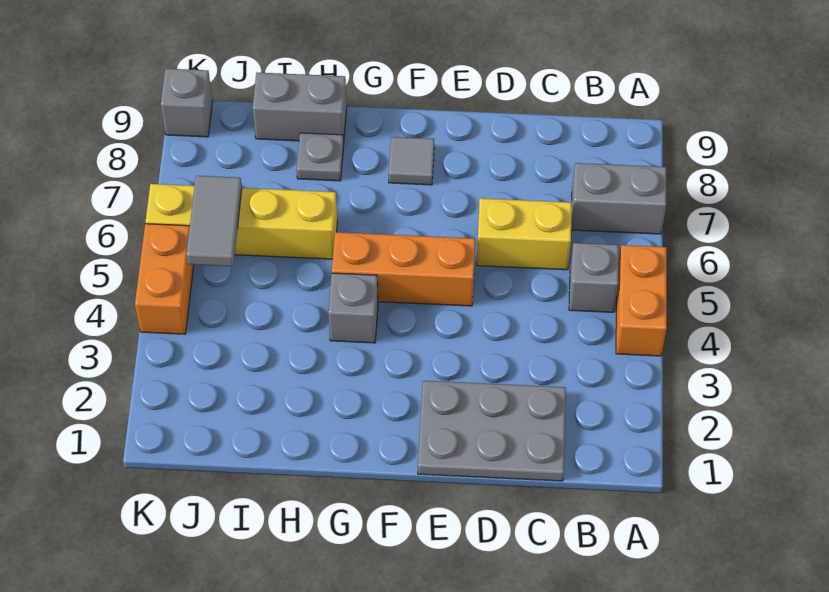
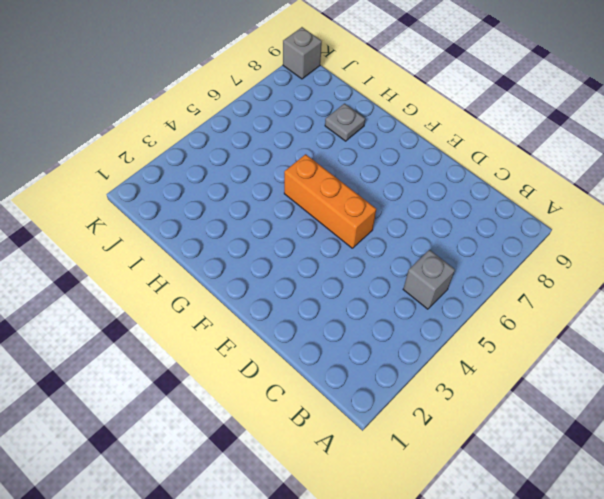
none -> orange 1x2 brick [616,245,667,356]
none -> grey 1x2 brick [571,163,666,234]
none -> grey 2x3 plate [418,381,566,481]

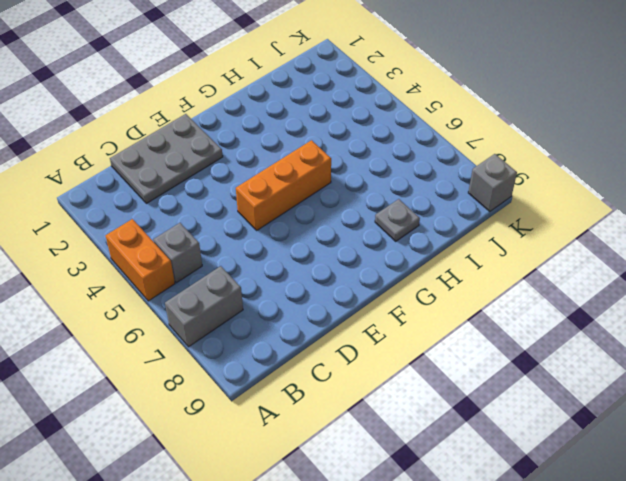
none -> yellow 1x2 brick [477,198,572,270]
none -> grey 1x1 tile [388,137,434,185]
none -> grey 1x1 brick [328,273,378,343]

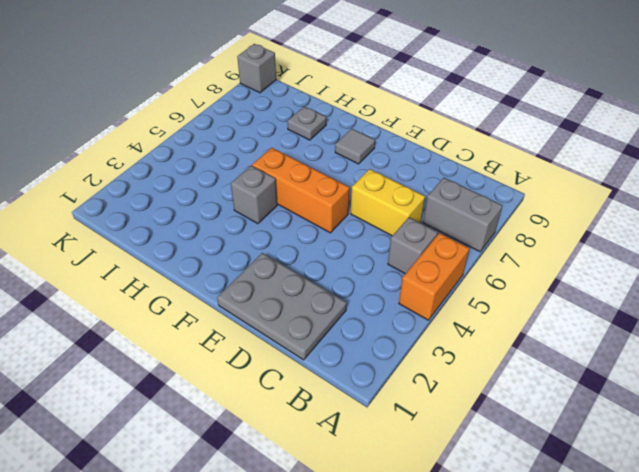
none -> yellow 1x4 brick [146,184,337,259]
none -> grey 1x2 brick [253,73,347,141]
none -> orange 1x2 brick [135,224,194,334]

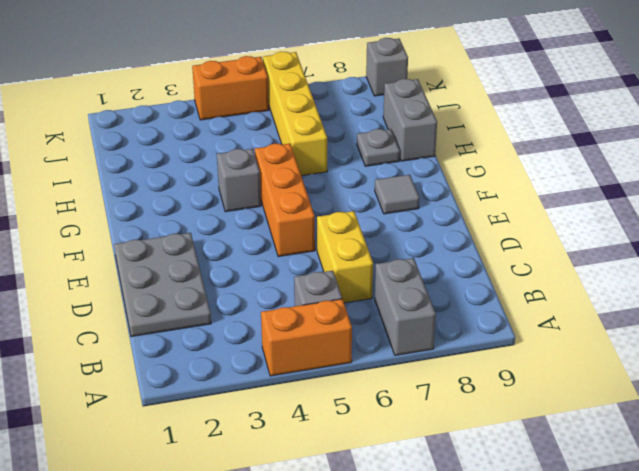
none -> grey 1x2 tile [186,176,242,266]

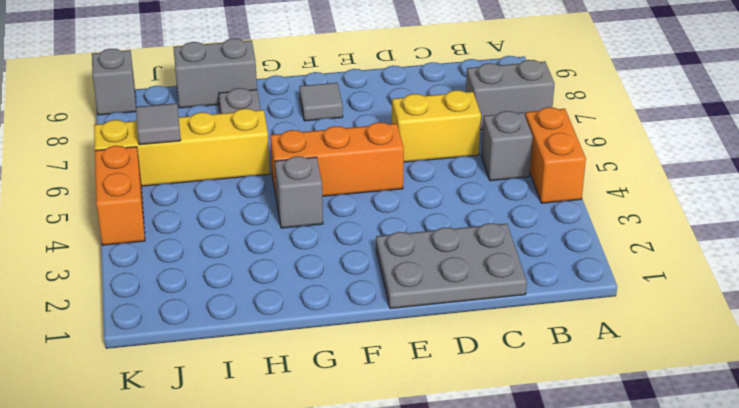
grey 1x1 tile [136,103,181,145] -> grey 1x2 tile [186,176,242,266]

